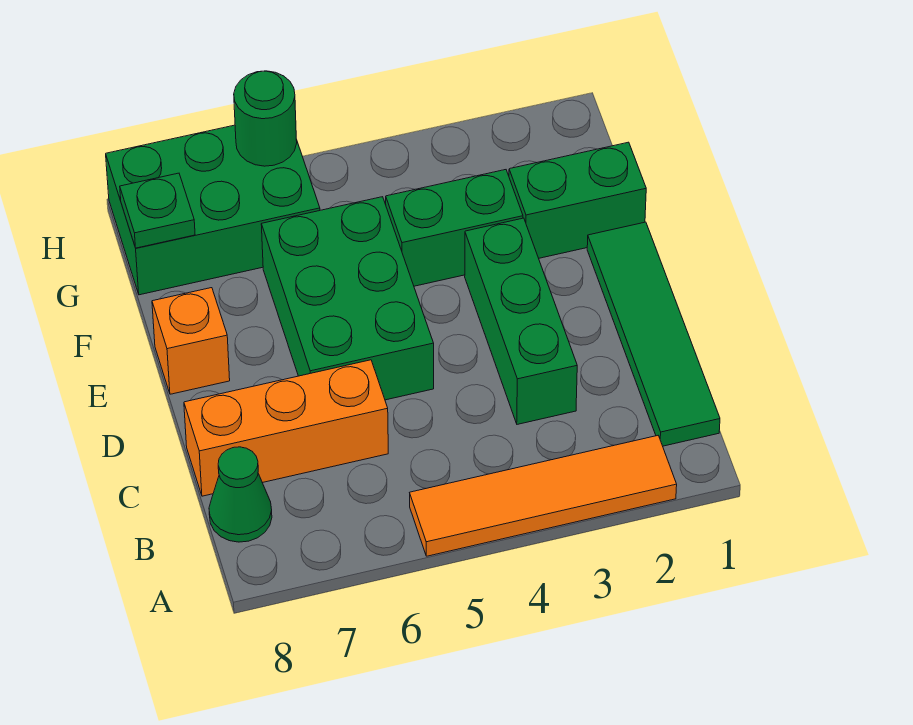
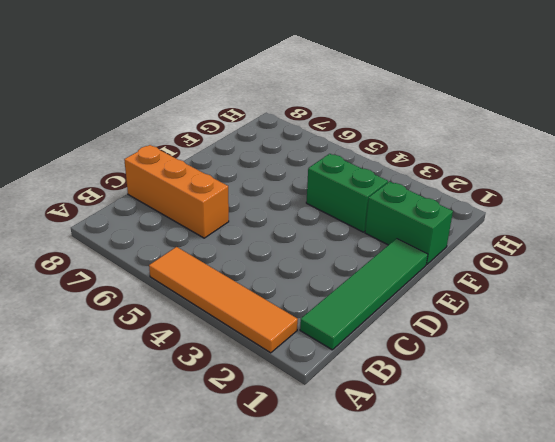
none -> green 1x1 cone [209,447,272,542]
none -> green 1x3 brick [465,218,577,424]
none -> green 2x3 brick [261,197,434,400]

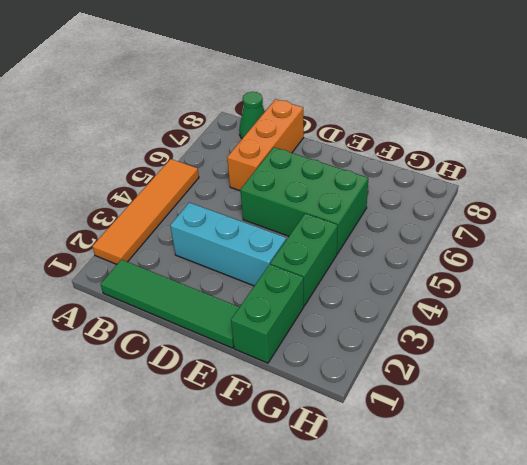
cyan 1x3 brick [170,202,286,286] -> green 1x3 brick [465,218,577,424]
none -> orange 1x1 brick [152,288,230,394]
none -> green 2x3 brick [106,125,320,295]
none -> green 1x1 plate [120,173,195,248]

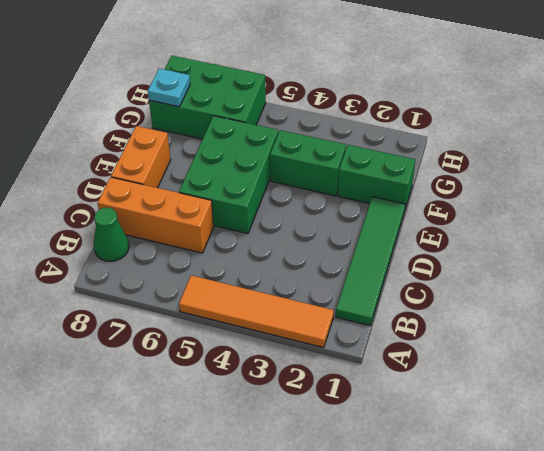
orange 1x2 brick [111,126,171,188] -> orange 1x1 brick [152,288,230,394]
cyan 1x1 plate [148,69,190,107] -> green 1x1 plate [120,173,195,248]
none -> green 1x3 brick [465,218,577,424]
none -> green 1x1 round brick [234,71,297,166]

